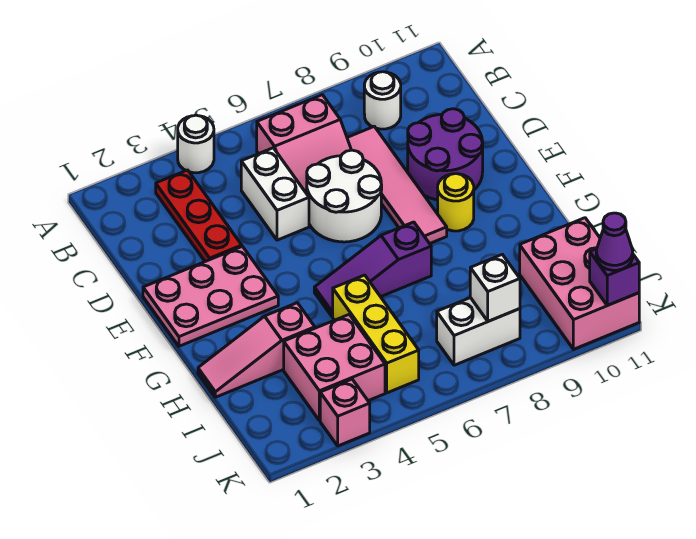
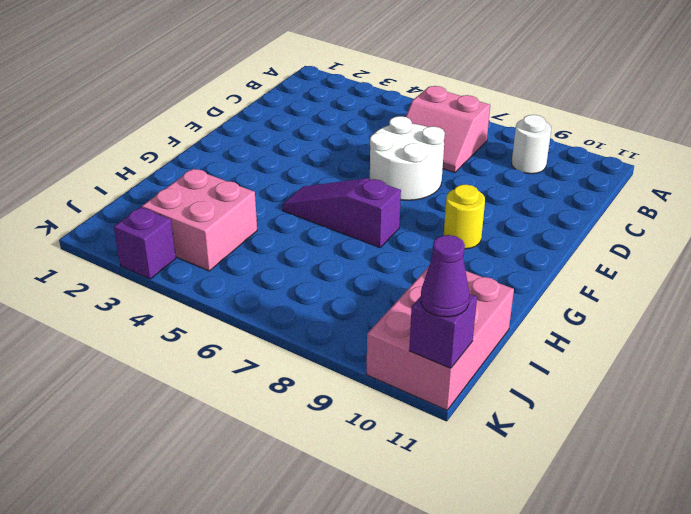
purple 1x1 brick [114,207,176,279] -> pink 1x1 brick [320,379,370,446]
none -> white 1x1 round brick [178,115,214,173]
none -> red 1x3 plate [156,170,242,262]
none -> white 1x2 brick [241,148,309,240]

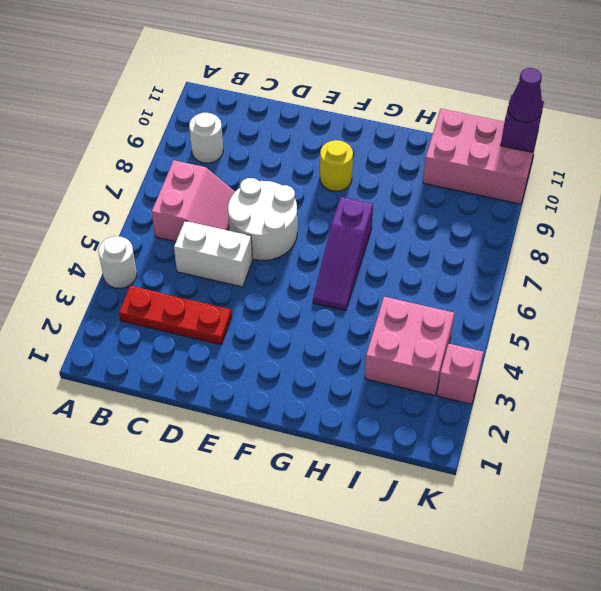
none -> pink 1x4 tile [347,126,447,244]
none -> purple 2x2 round brick [408,109,483,200]
none -> pink 2x3 plate [143,247,278,346]

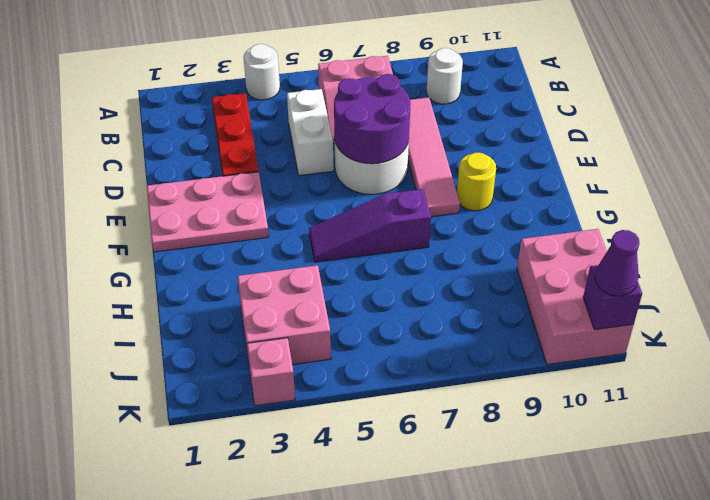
purple 2x2 round brick [334,74,411,164] -> purple 2x2 round brick moved to [408,109,483,200]
none -> pink 1x3 slope [198,303,315,397]
none -> yellow 1x3 brick [333,275,419,393]
none -> white 1x2 brick [437,298,520,365]

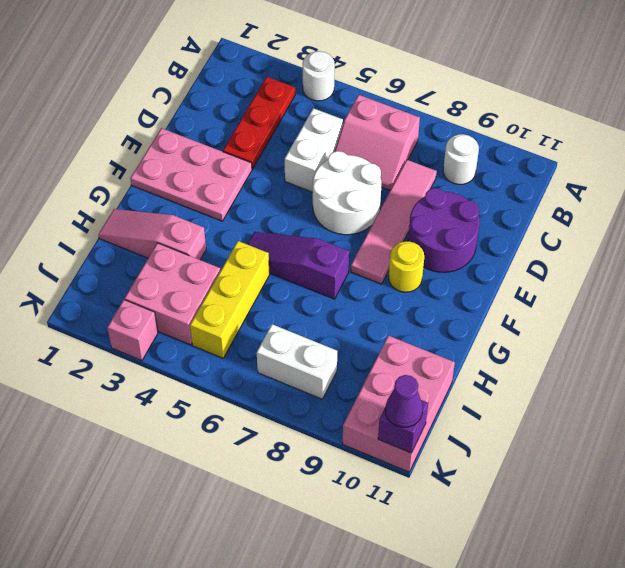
none -> white 1x1 brick [470,254,520,321]

